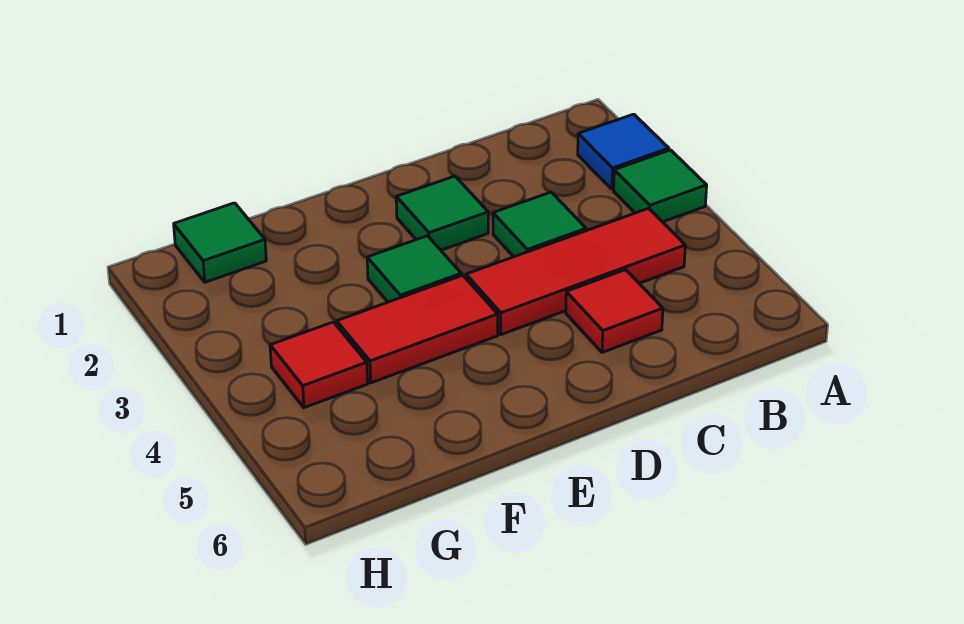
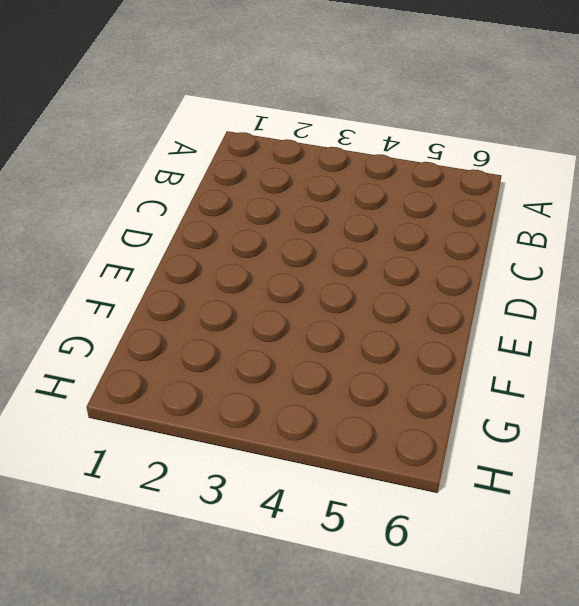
none -> blue 1x1 tile [578,114,669,189]
none -> green 1x1 tile [614,150,707,222]

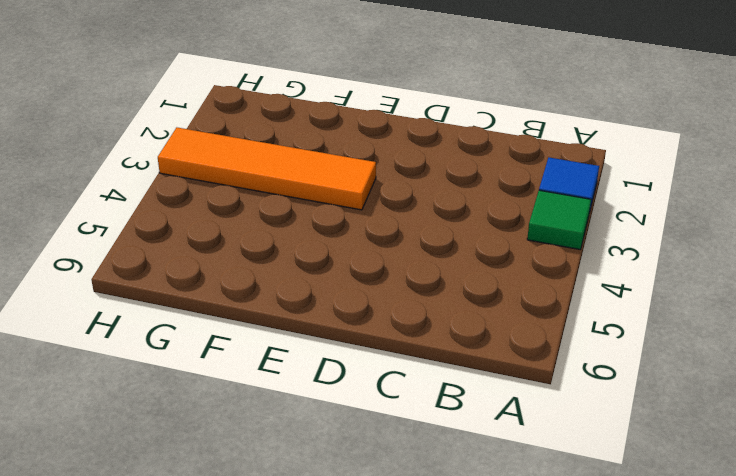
orange 1x4 tile [158,128,376,210] -> green 1x1 tile [367,236,461,302]
none -> red 1x3 tile [466,208,685,335]
none -> green 1x1 tile [493,192,586,257]

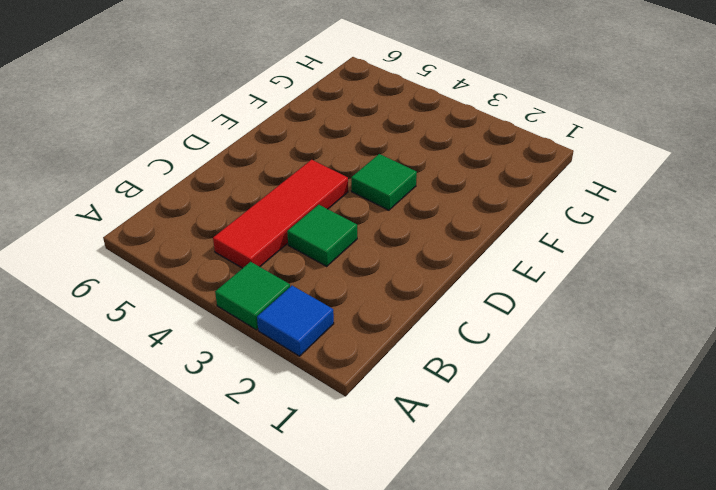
none -> red 1x1 tile [566,270,663,353]
none -> green 1x1 tile [396,176,488,250]

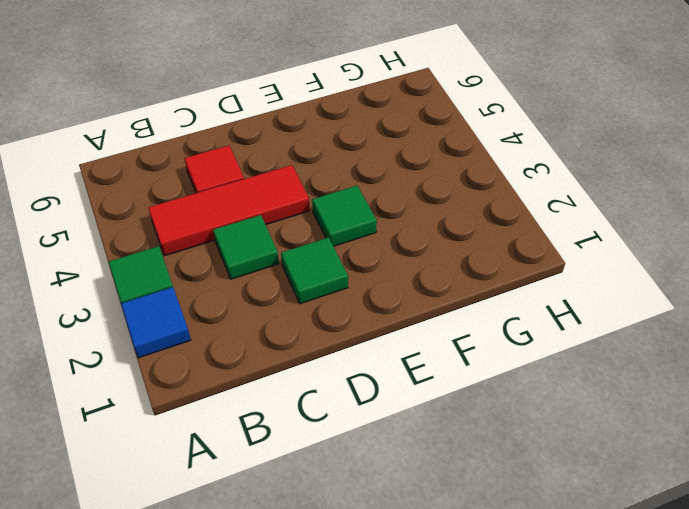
none -> red 1x2 tile [337,275,498,383]
none -> green 1x1 tile [174,203,266,282]

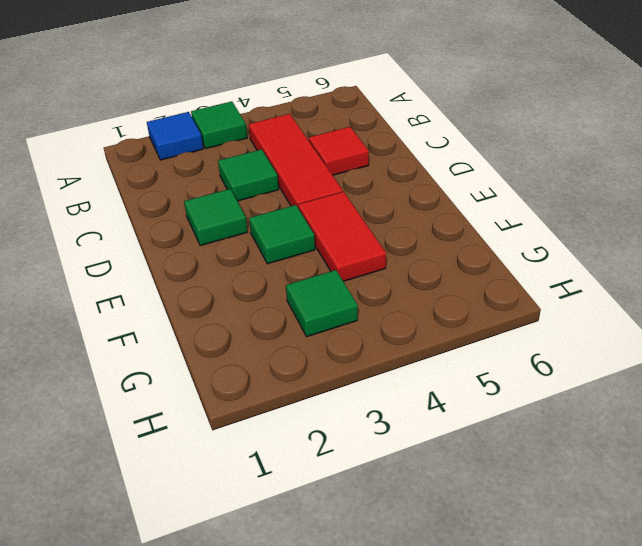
green 1x1 tile [286,270,358,337] -> green 1x1 tile moved to [174,203,266,282]
none -> red 1x1 tile [270,322,367,408]

